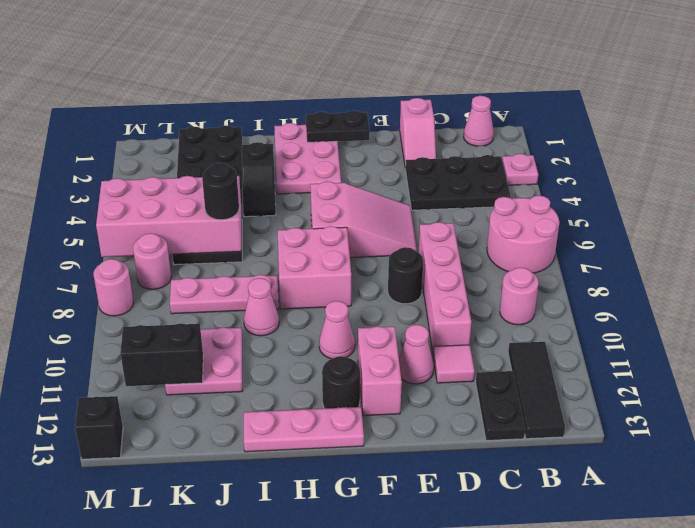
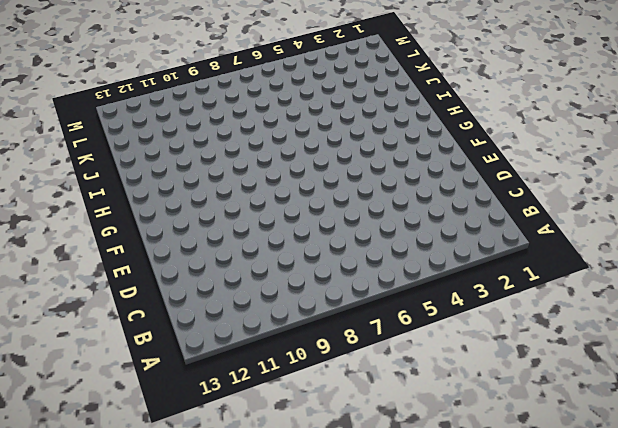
none -> pink 1x1 plate [502,154,538,185]
none -> pink 2x2 round brick [487,195,559,273]
none -> pink 1x1 cone [464,96,494,146]
none -> black 2x3 plate [405,155,511,210]

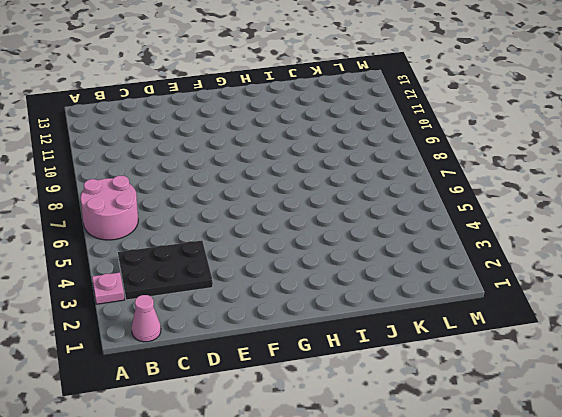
none -> pink 1x1 round brick [500,268,539,325]
none -> black 1x3 tile [508,342,565,439]
none -> black 1x2 plate [476,371,525,441]
none -> pink 1x2 slope [400,98,436,168]

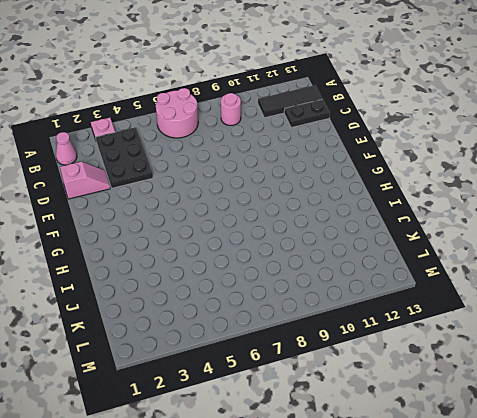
none -> pink 1x4 brick [418,222,471,352]
none -> pink 1x1 tile [433,345,474,383]
none -> pink 2x3 slope [310,182,417,258]
none -> black 1x1 round brick [388,247,423,304]

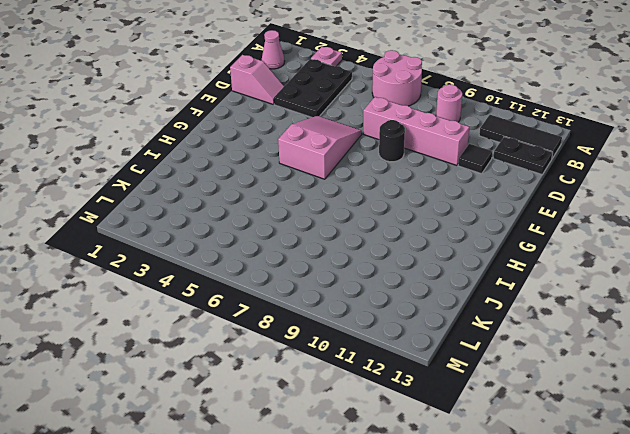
black 1x1 tile [458,144,492,174] -> pink 1x1 tile [433,345,474,383]
none -> pink 1x1 cone [399,325,434,384]
none -> pink 1x2 brick [358,326,402,416]
none -> pink 2x3 plate [274,123,341,194]
none -> pink 2x2 brick [278,226,351,309]

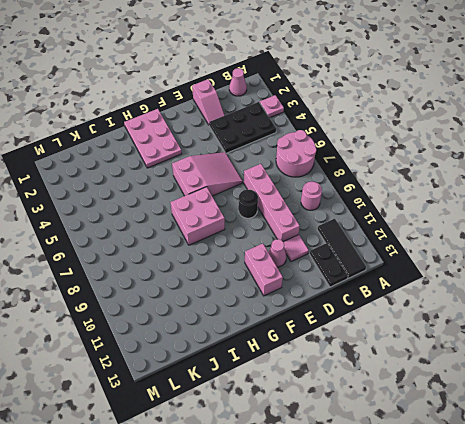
none -> pink 1x1 cone [319,301,355,359]
none -> black 1x1 round brick [322,356,360,409]
none -> pink 1x3 plate [244,407,364,452]
none -> black 1x2 slope [242,142,276,217]

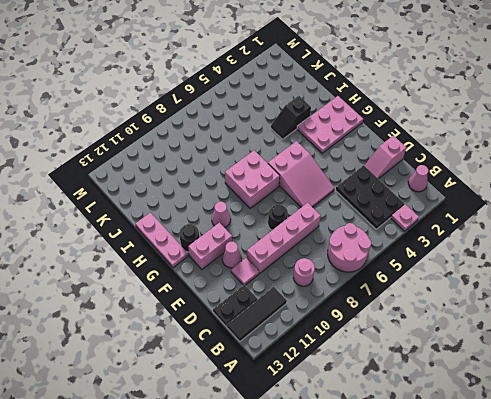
none -> pink 1x3 plate [170,275,279,314]
none -> pink 1x1 cone [244,278,279,336]
none -> black 2x6 plate [173,125,242,265]
none -> pink 2x2 plate [165,327,242,395]

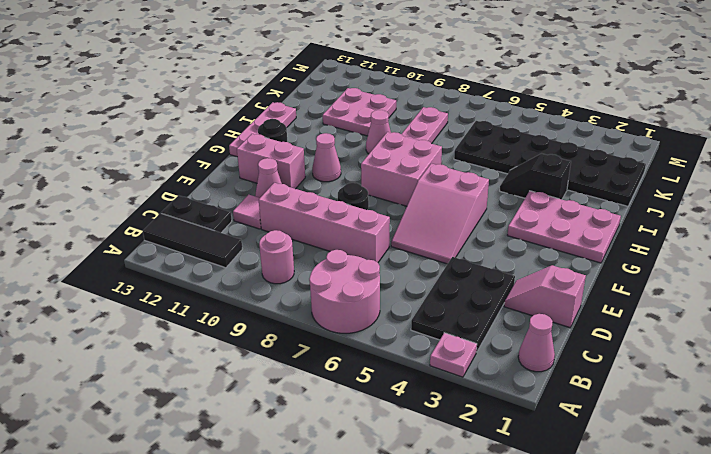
none -> pink 1x1 round brick [133,233,171,289]
none -> pink 1x1 round brick [93,259,134,316]
none -> black 1x1 brick [75,396,123,459]
none -> black 1x2 plate [306,111,370,142]

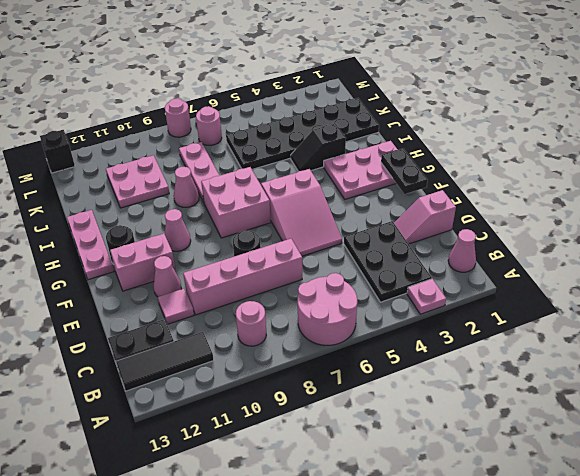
none -> pink 2x4 brick [96,176,241,257]
none -> black 1x2 brick [120,323,203,386]
none -> black 1x1 round brick [202,163,239,220]

